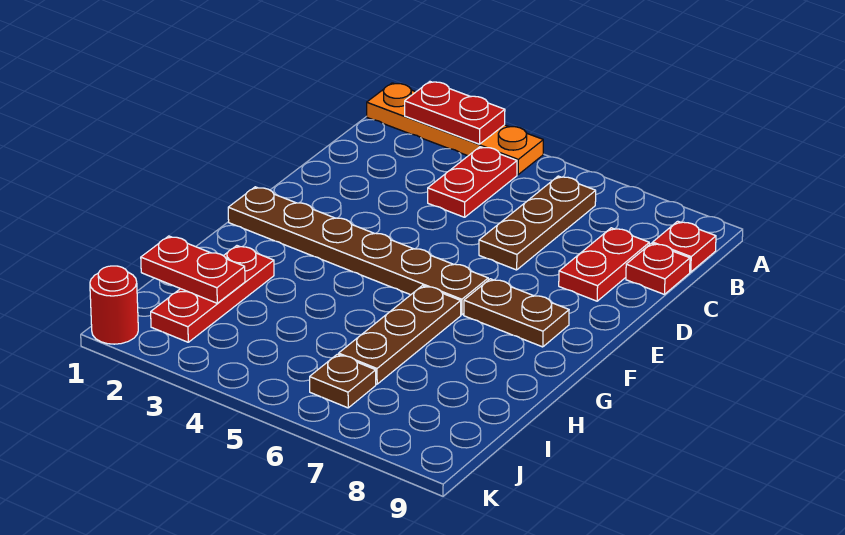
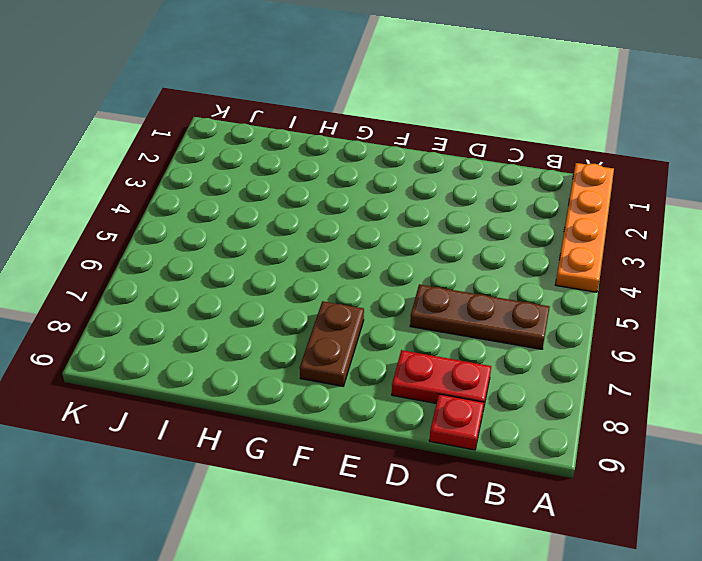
none -> red 1x2 plate [428,147,517,217]
none -> red 1x1 plate [653,221,716,272]
none -> brown 1x6 plate [228,187,488,315]

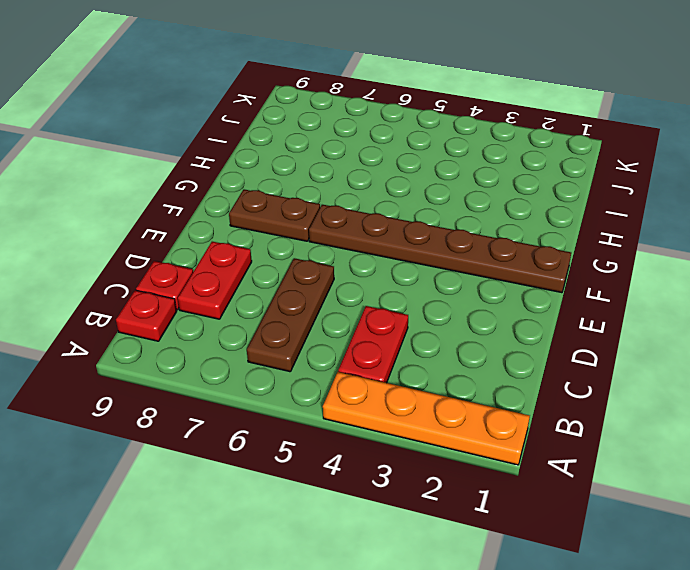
none -> brown 1x3 plate [339,286,461,384]
none -> red 1x3 plate [151,246,274,342]
none -> brown 1x1 plate [310,354,376,408]

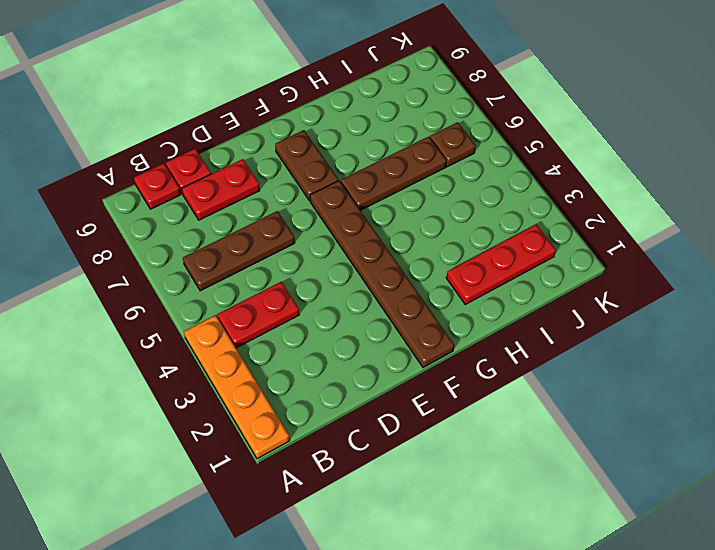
none -> red 1x1 round brick [90,266,138,344]
none -> red 1x2 plate [405,82,505,144]
none -> red 1x2 plate [141,236,245,303]

